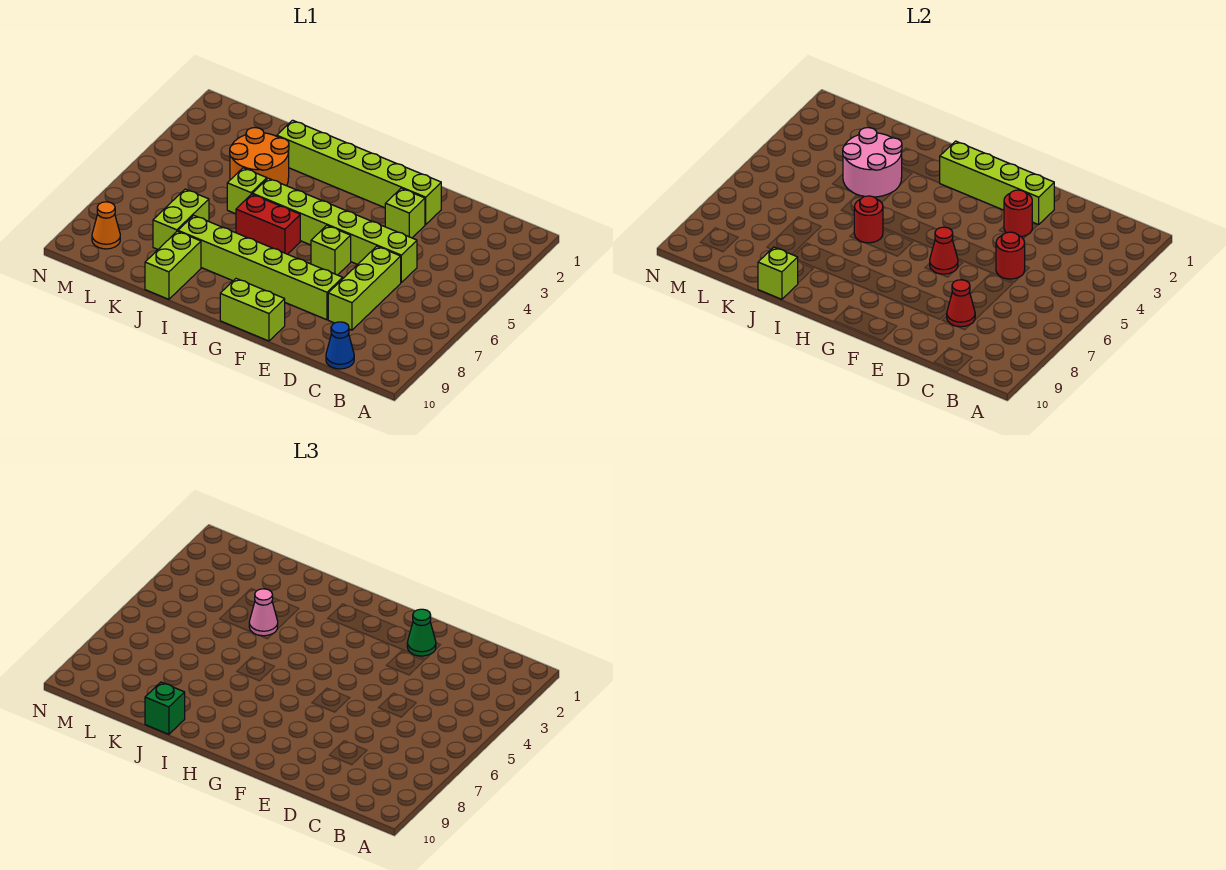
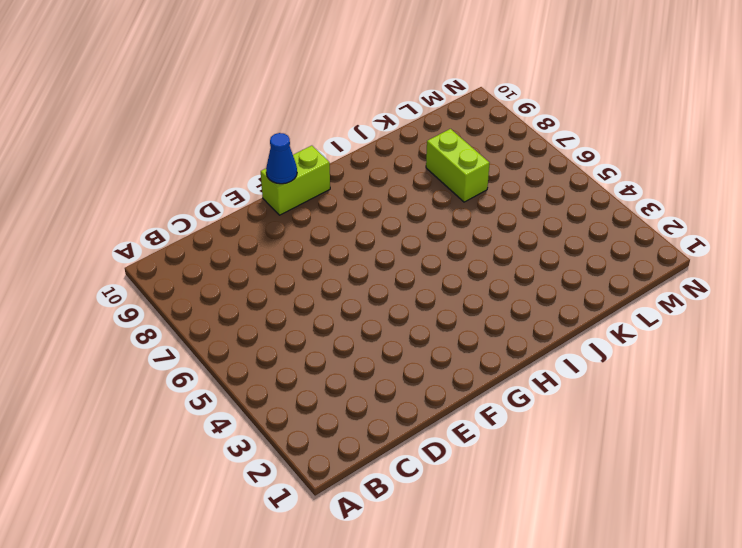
blue 1x1 cone [266,133,297,184] -> blue 1x1 cone moved to [326,322,354,369]
none -> lime 1x6 brick [252,178,417,282]
none -> lime 1x3 brick [328,246,401,330]
none -> lime 1x6 brick [277,120,441,225]

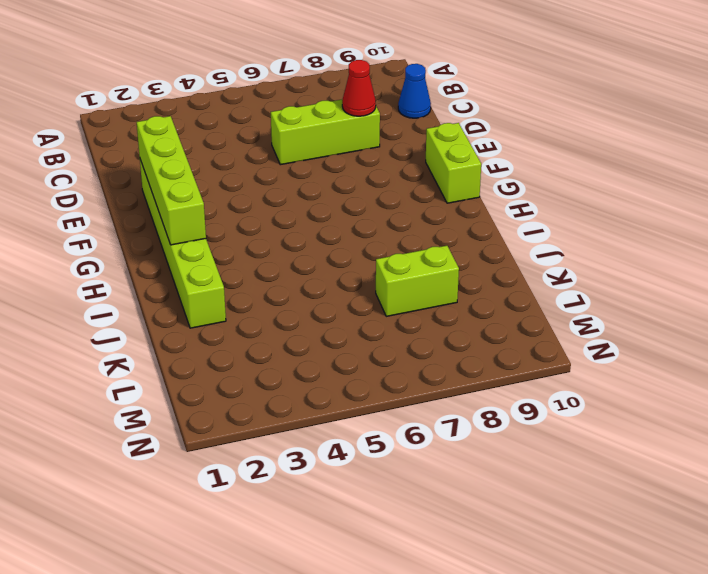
none -> lime 1x6 brick [252,178,417,282]
none -> lime 1x1 brick [385,188,425,238]
none -> lime 1x6 brick [178,215,343,320]

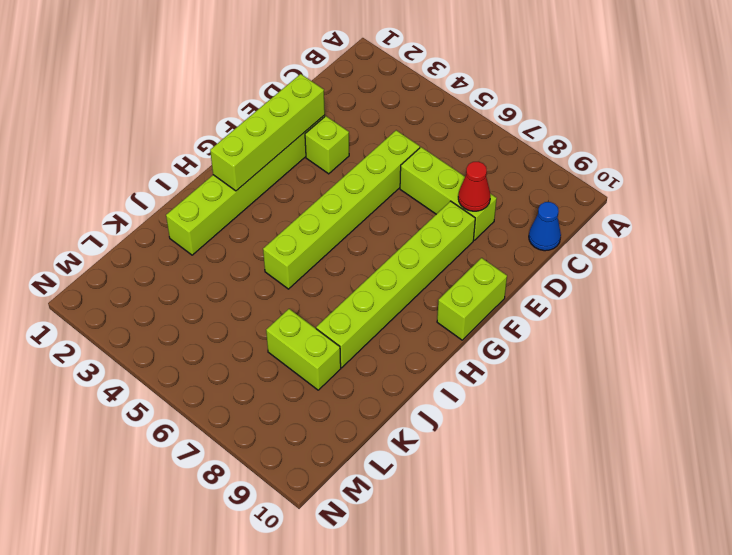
none -> lime 1x1 brick [311,225,351,275]
none -> red 1x2 brick [236,194,300,254]
none -> orange 2x2 round brick [230,128,289,185]

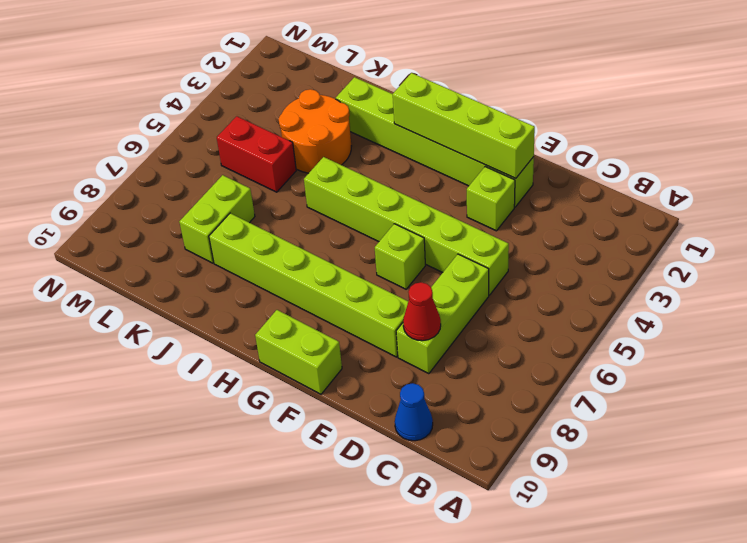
red 1x2 brick [217,116,296,192] -> red 1x2 brick moved to [236,194,300,254]
none -> lime 1x1 brick [227,168,267,214]
none -> lime 1x2 brick [145,231,201,299]
none -> orange 1x1 cone [92,202,120,249]

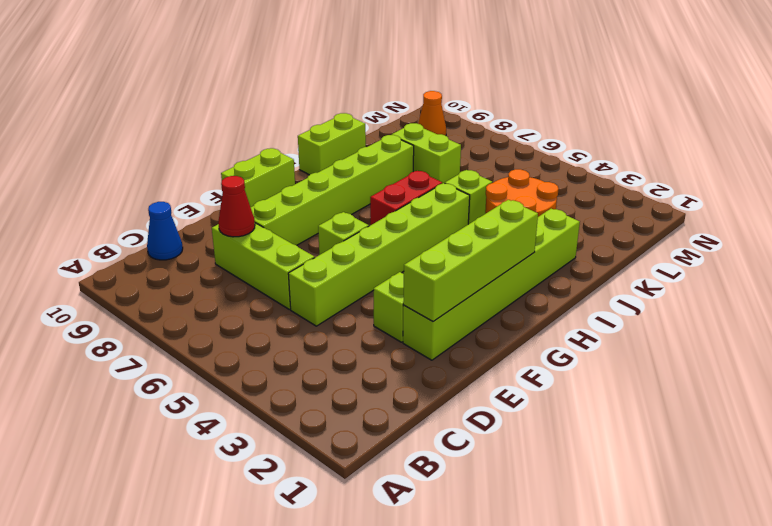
lime 1x2 brick [298,113,366,175] -> lime 1x2 brick turned to [145,231,201,299]
none -> red 1x1 round brick [996,232,1025,279]
none -> red 1x1 round brick [1004,190,1032,237]
none -> red 1x1 cone [930,227,958,274]

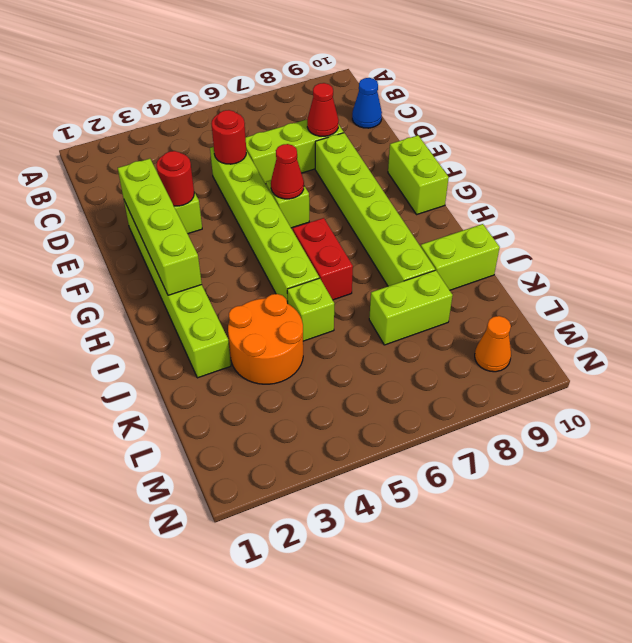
none -> red 1x1 round brick [854,196,883,243]
none -> pink 2x2 round brick [843,128,902,197]
none -> lime 1x1 brick [758,247,798,299]

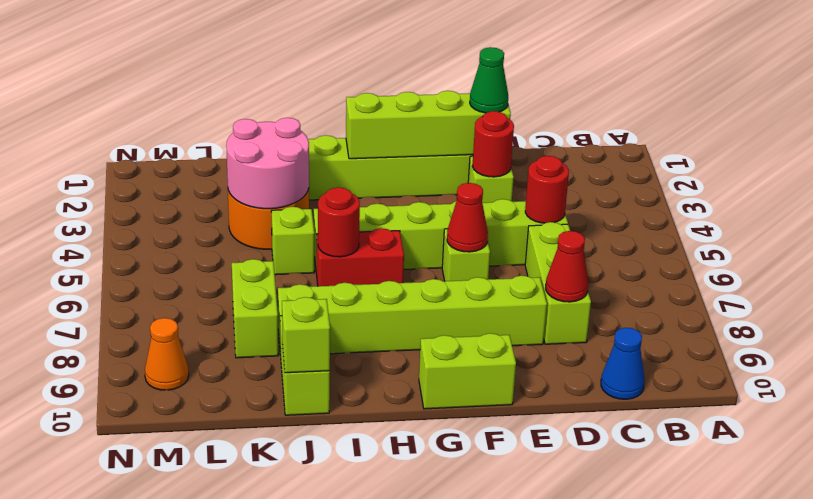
none -> pink 1x1 cone [249,589,278,636]
none -> green 1x1 brick [145,682,185,734]

